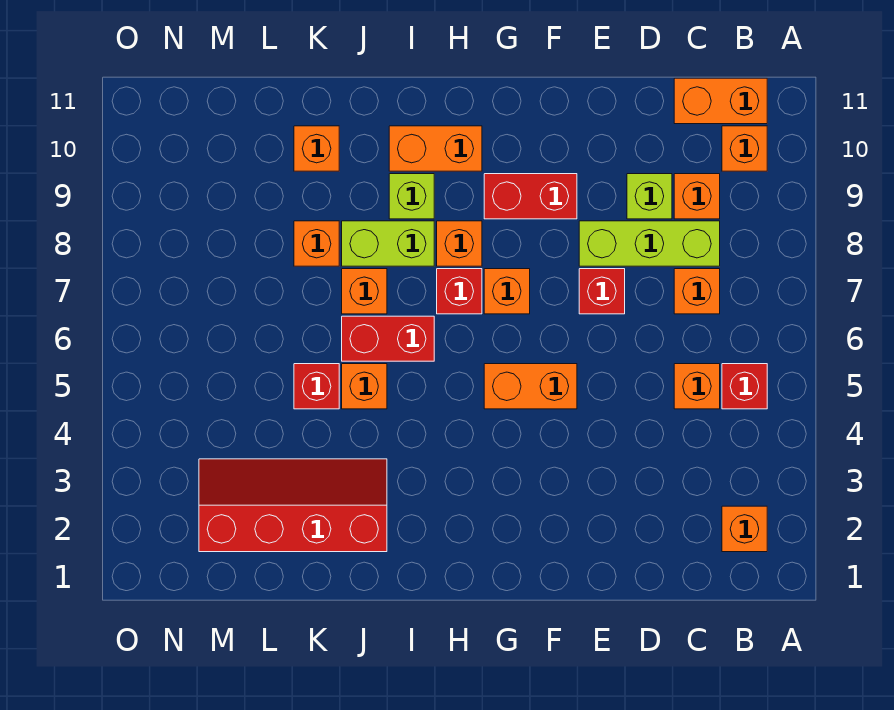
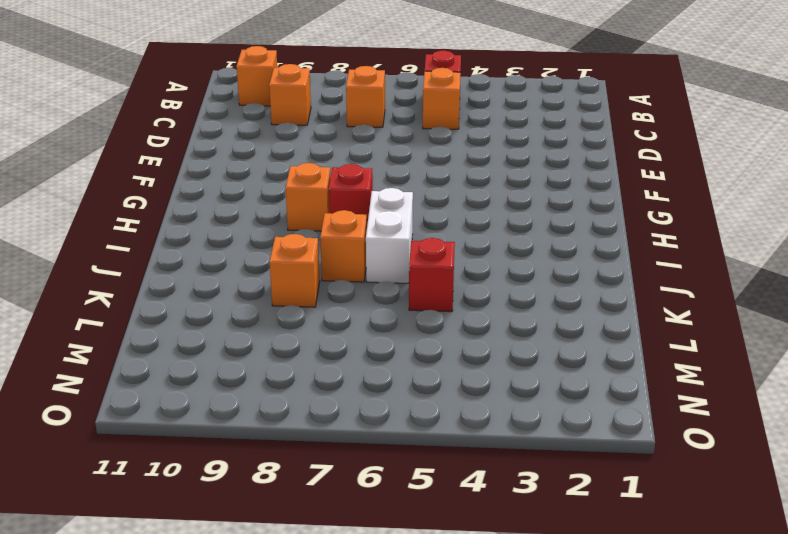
white 1x2 brick [366,188,413,283] -> red 1x2 brick [342,316,434,361]
none -> orange 1x1 brick [722,506,767,552]
none -> orange 1x2 brick [674,78,767,124]
none -> lime 1x3 brick [579,221,720,266]

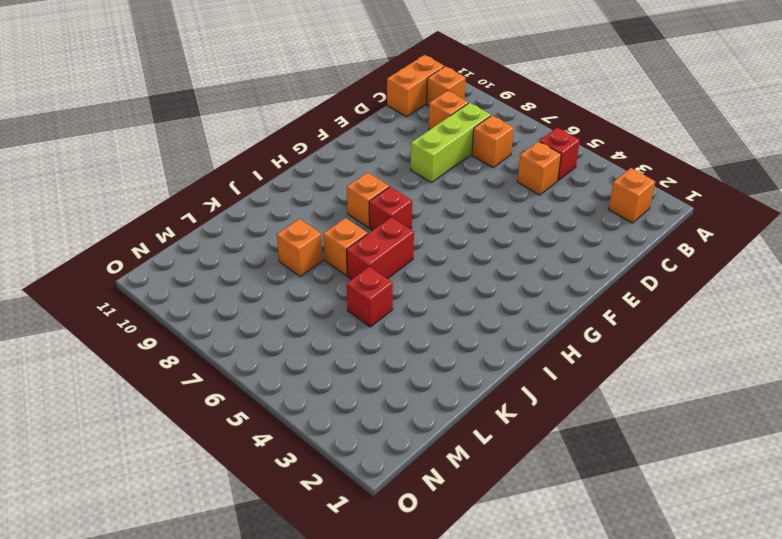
none -> lime 1x1 brick [627,174,672,219]
none -> red 1x1 brick [579,269,625,314]
none -> orange 1x2 brick [484,364,577,409]

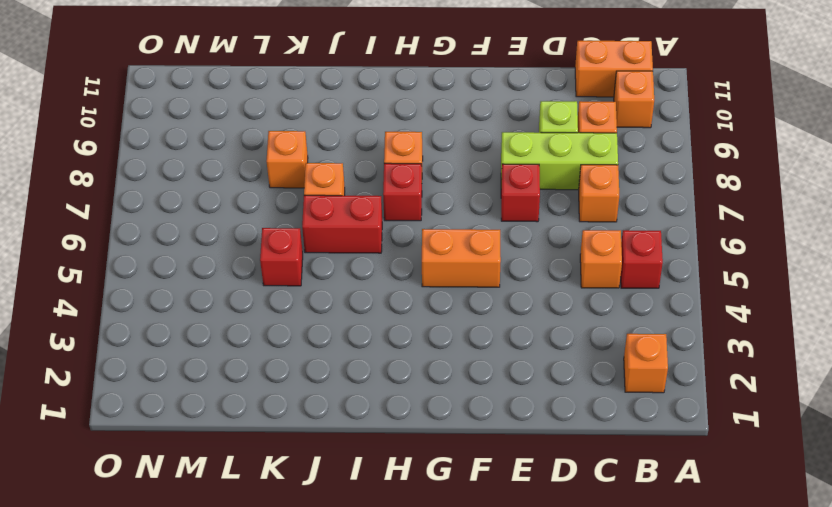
none -> red 1x2 brick [484,174,577,219]
none -> orange 1x1 brick [484,269,530,314]
none -> orange 1x2 brick [389,126,482,171]

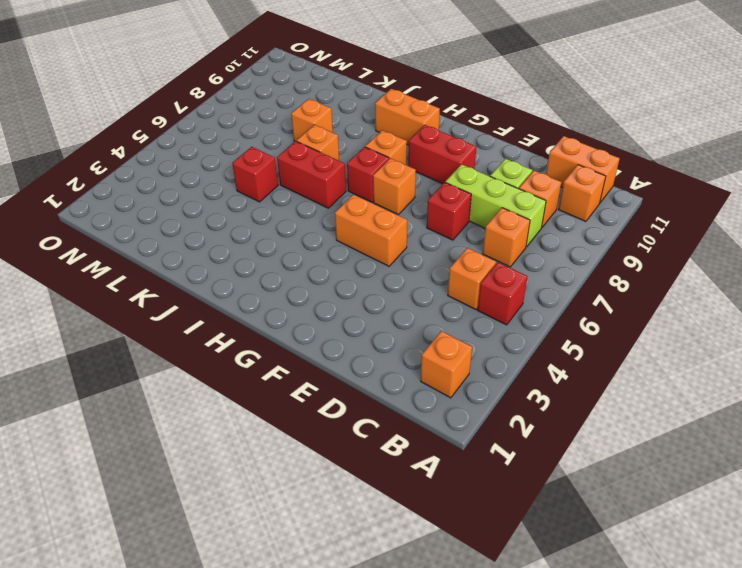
none -> lime 1x2 brick [342,221,434,266]
none -> lime 1x1 brick [389,174,434,219]
none -> red 2x4 slope [199,459,387,552]

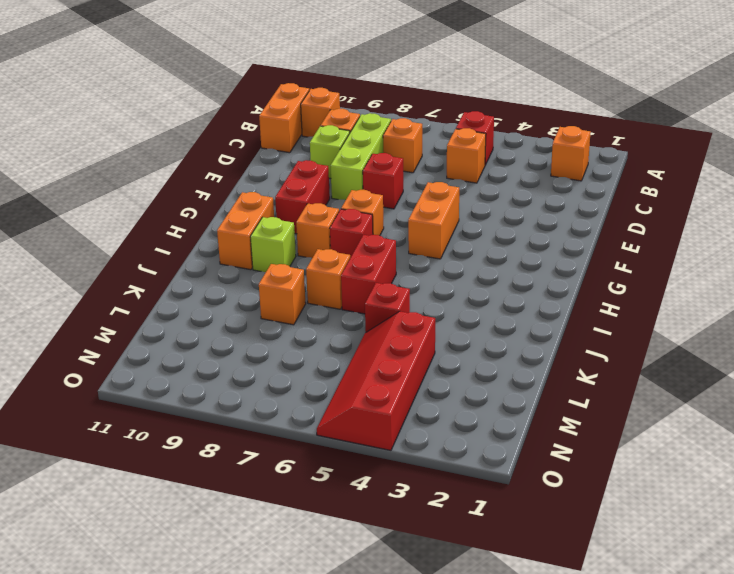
red 2x4 slope [317,311,435,450] -> red 2x4 slope moved to [199,459,387,552]
none -> lime 1x2 brick [342,221,434,266]
none -> orange 1x1 brick [342,364,387,409]
none -> orange 1x1 brick [294,126,339,171]

